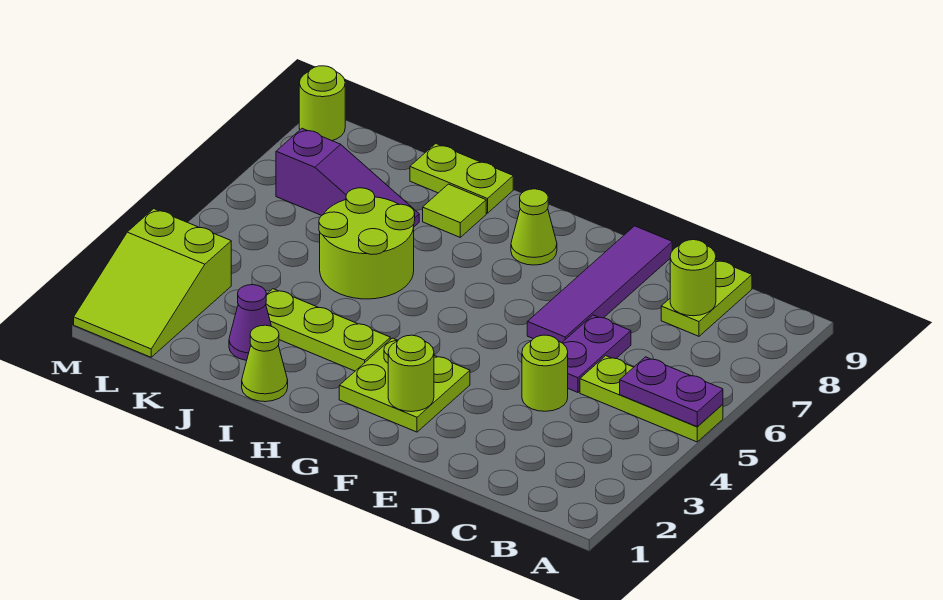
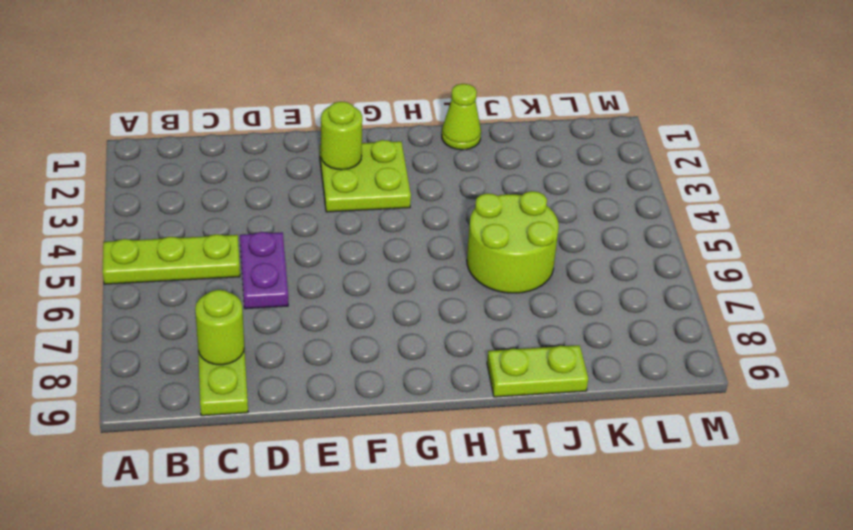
none -> lime 1x1 round brick [522,335,568,411]
none -> purple 1x4 tile [527,226,672,343]
none -> lime 1x1 cone [511,189,557,265]

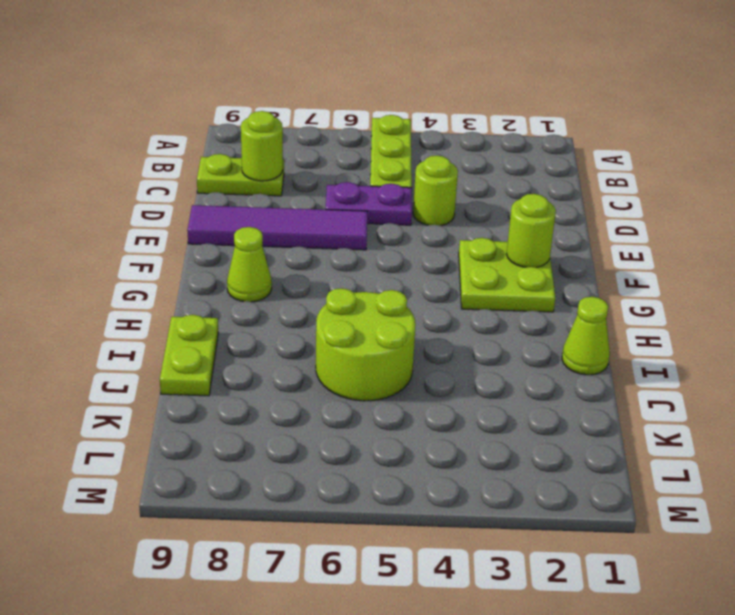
none -> lime 1x3 plate [266,289,390,371]
none -> lime 1x1 tile [423,184,486,237]
none -> purple 1x1 cone [229,285,271,360]

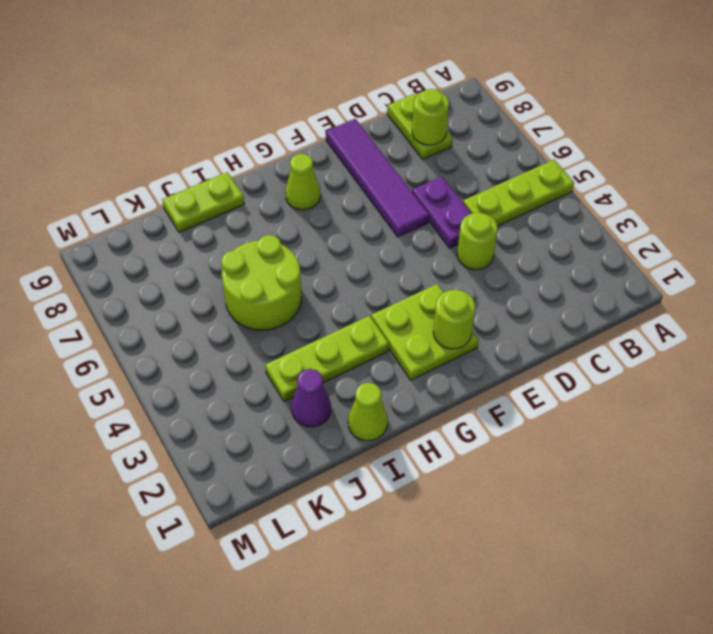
none -> lime 1x1 tile [423,184,486,237]
none -> purple 1x3 slope [276,128,419,227]
none -> lime 2x3 slope [74,209,231,357]

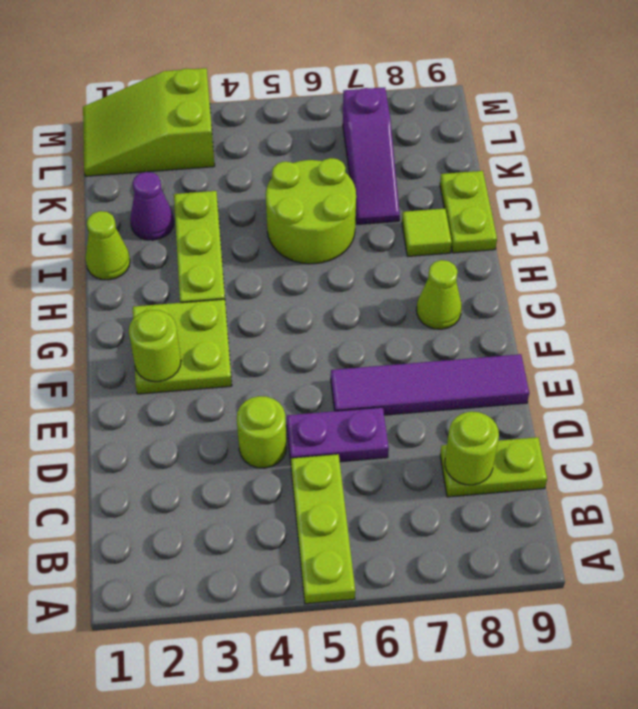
none -> lime 1x1 round brick [299,66,345,141]
none -> purple 1x2 plate [620,357,723,426]

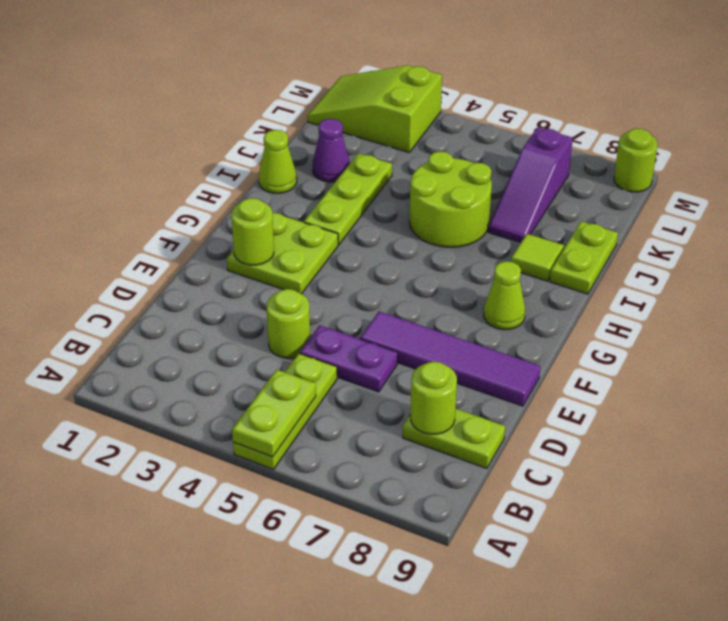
lime 1x2 plate [232,370,316,457] -> purple 1x2 plate [620,357,723,426]

